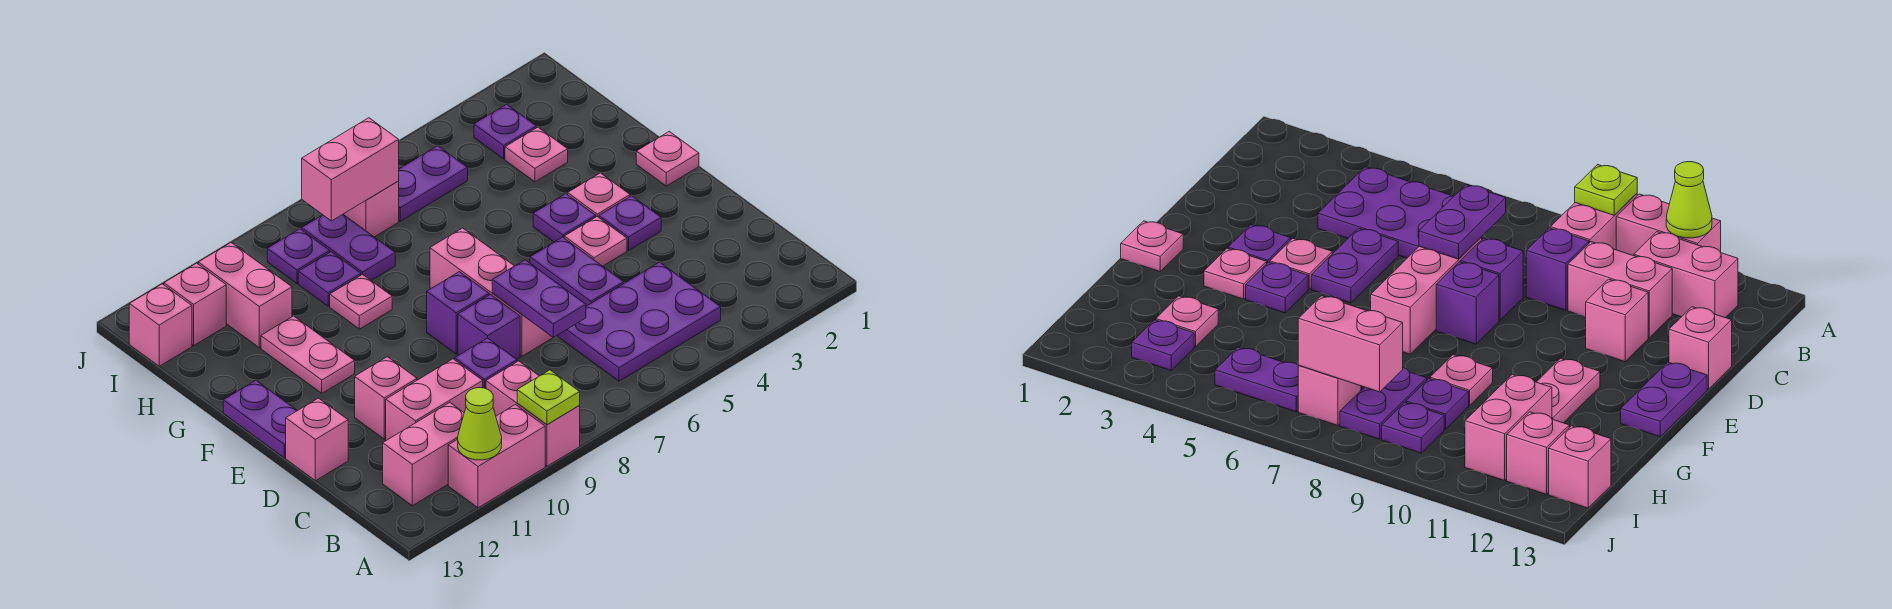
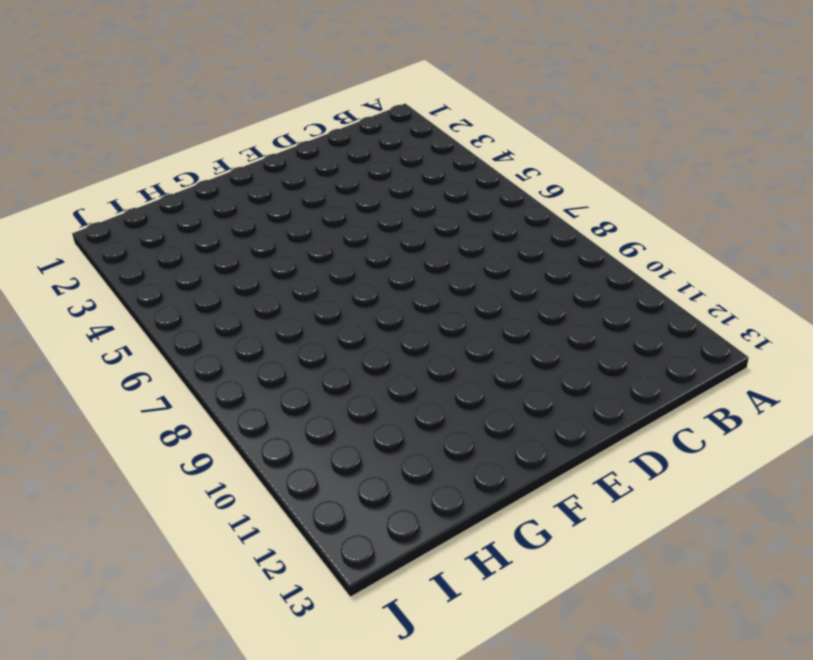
none -> pink 1x2 brick [486,361,580,466]
none -> pink 1x2 brick [448,405,545,508]
none -> purple 2x3 plate [558,262,721,381]
none -> pink 1x2 brick [383,403,464,506]

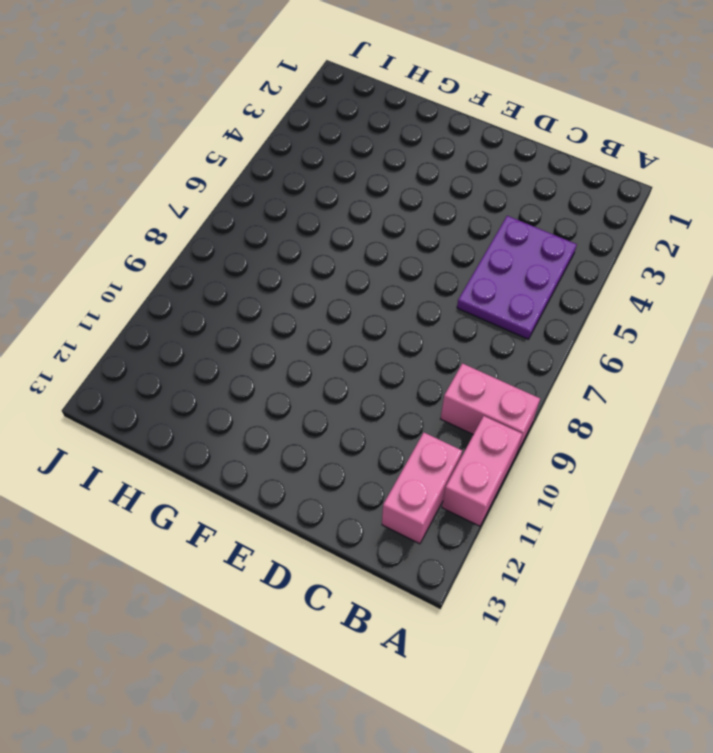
none -> purple 1x1 brick [455,338,517,389]
none -> pink 1x2 brick [386,359,483,440]
none -> purple 1x2 plate [530,237,624,306]
none -> pink 1x3 brick [430,228,553,356]

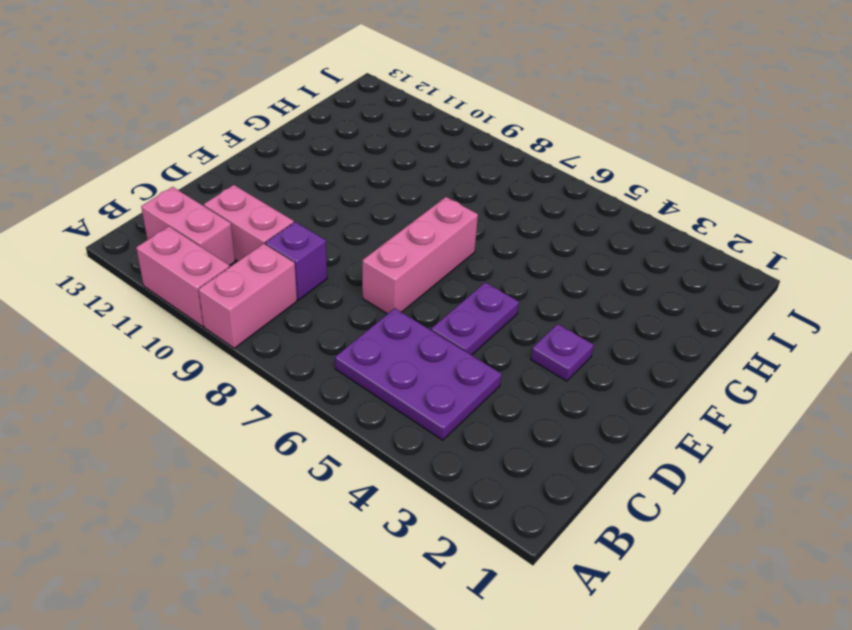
none -> purple 1x1 brick [458,294,520,359]
none -> pink 1x1 brick [355,357,417,439]
none -> pink 1x1 brick [286,398,348,481]
none -> pink 1x1 plate [564,217,627,266]

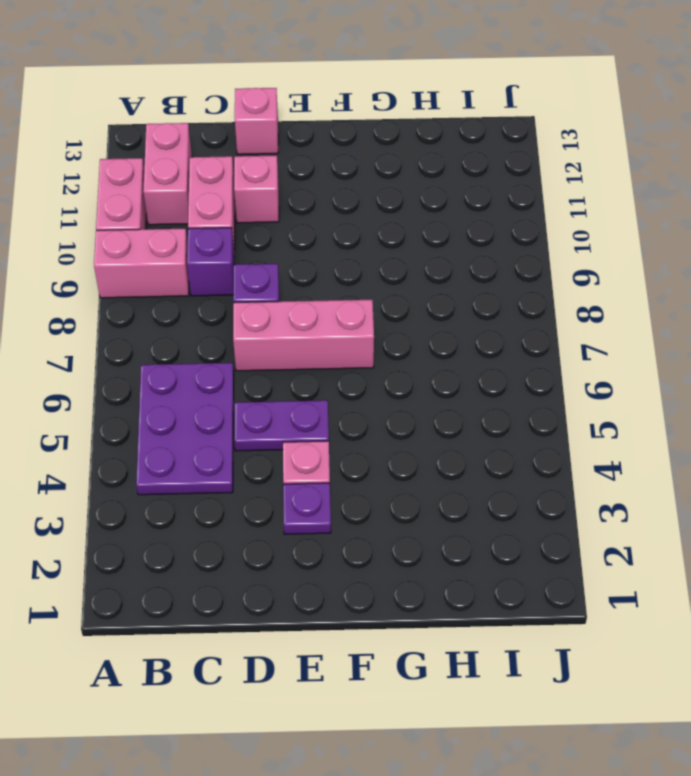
none -> purple 1x1 brick [427,272,489,354]
none -> purple 1x2 plate [223,380,297,458]
none -> pink 1x1 plate [636,131,699,186]
none -> pink 1x1 plate [568,173,630,217]

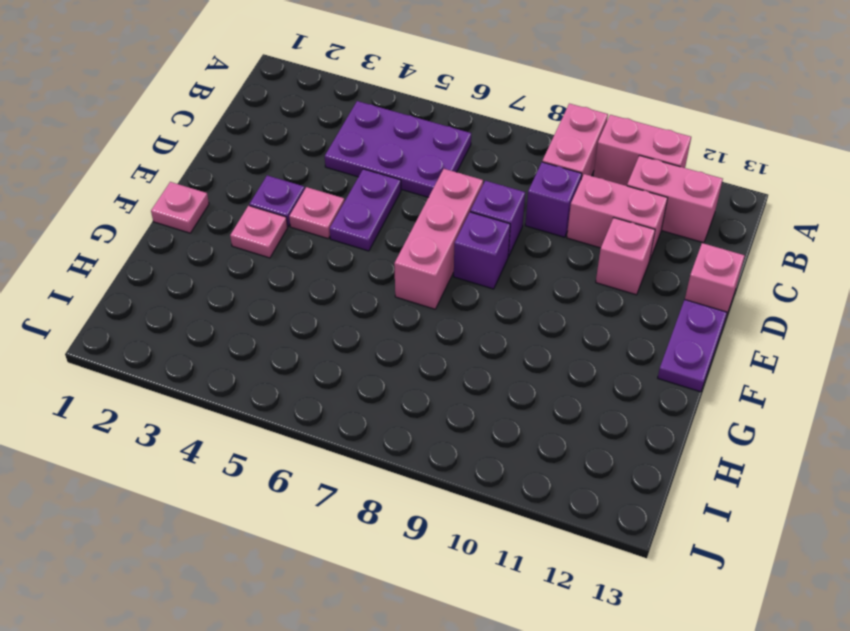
none -> purple 1x1 plate [533,194,596,242]
none -> pink 1x2 plate [261,316,355,393]
none -> pink 1x1 plate [330,274,392,329]
none -> pink 1x1 plate [505,127,568,182]

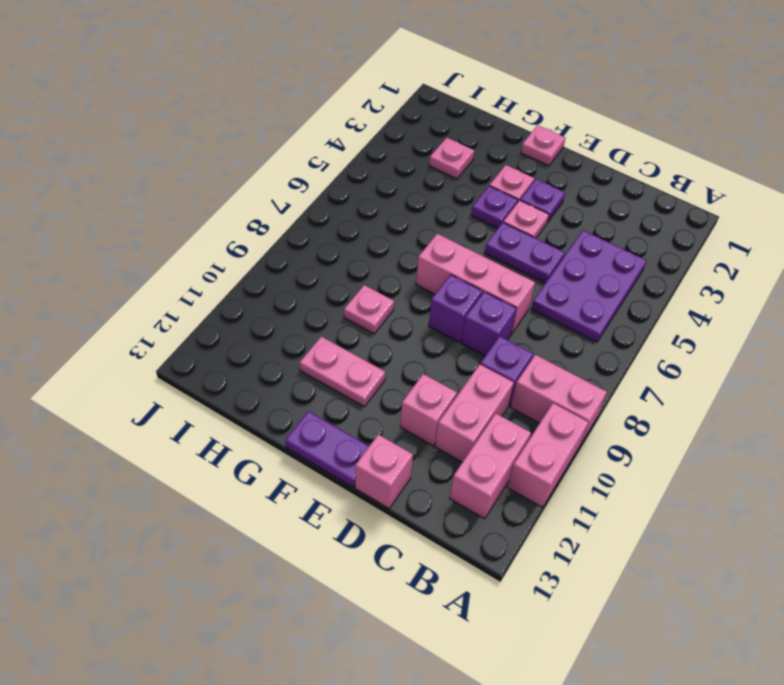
none -> purple 1x2 plate [302,215,395,280]
none -> purple 1x1 plate [298,252,361,306]
none -> pink 1x2 brick [198,243,292,348]
none -> purple 1x1 plate [474,104,536,159]

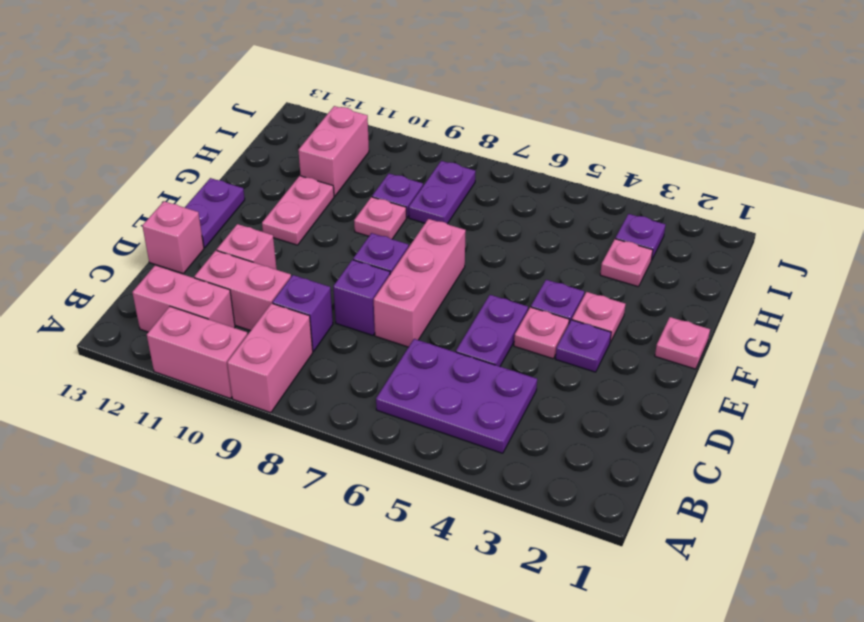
none -> purple 1x2 plate [399,146,468,221]
none -> pink 1x1 brick [343,181,399,237]
none -> purple 1x1 plate [267,229,330,283]
none -> pink 1x1 brick [164,263,226,345]

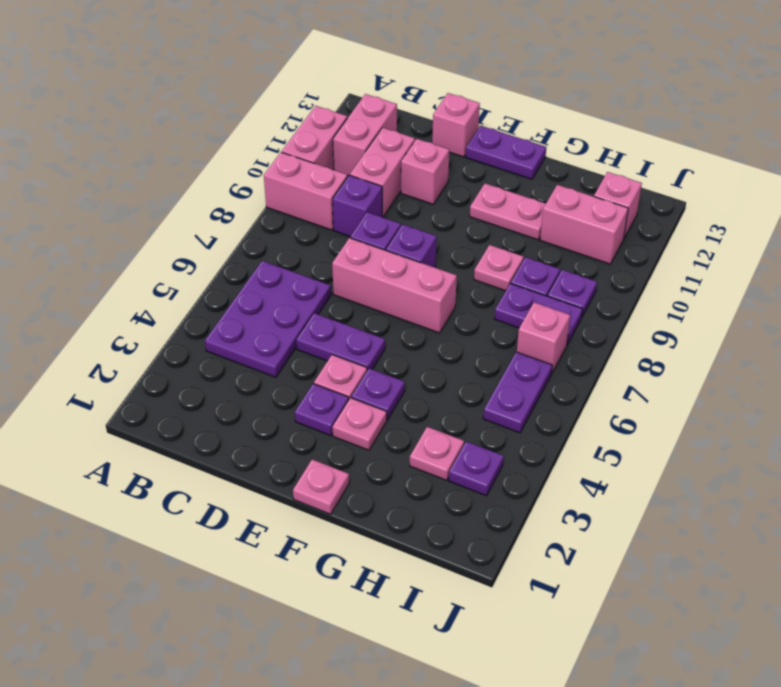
none -> pink 1x1 brick [129,284,192,366]
none -> lime 1x1 plate [517,370,580,424]
none -> lime 1x1 cone [458,388,502,460]
none -> purple 1x2 plate [492,260,586,337]

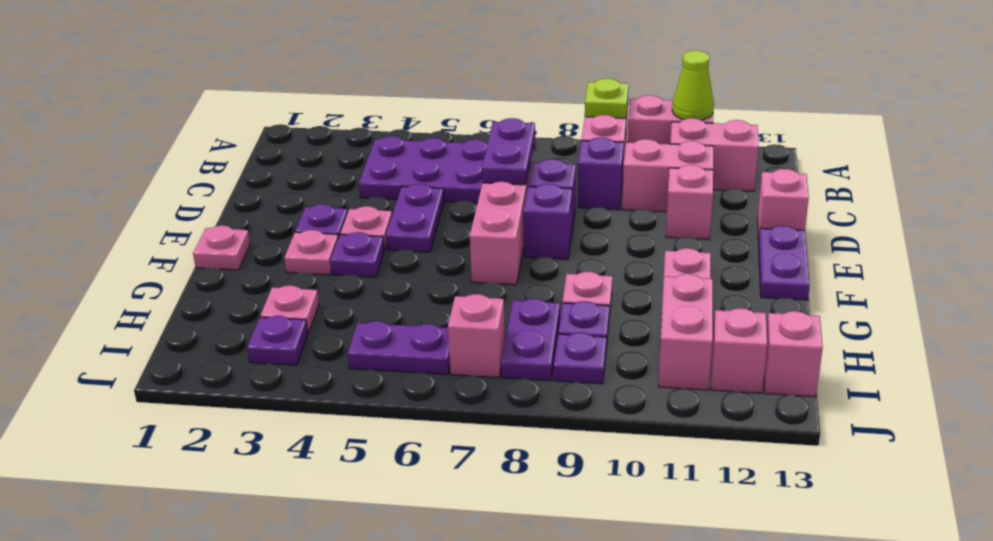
none -> pink 1x2 brick [302,118,399,221]

